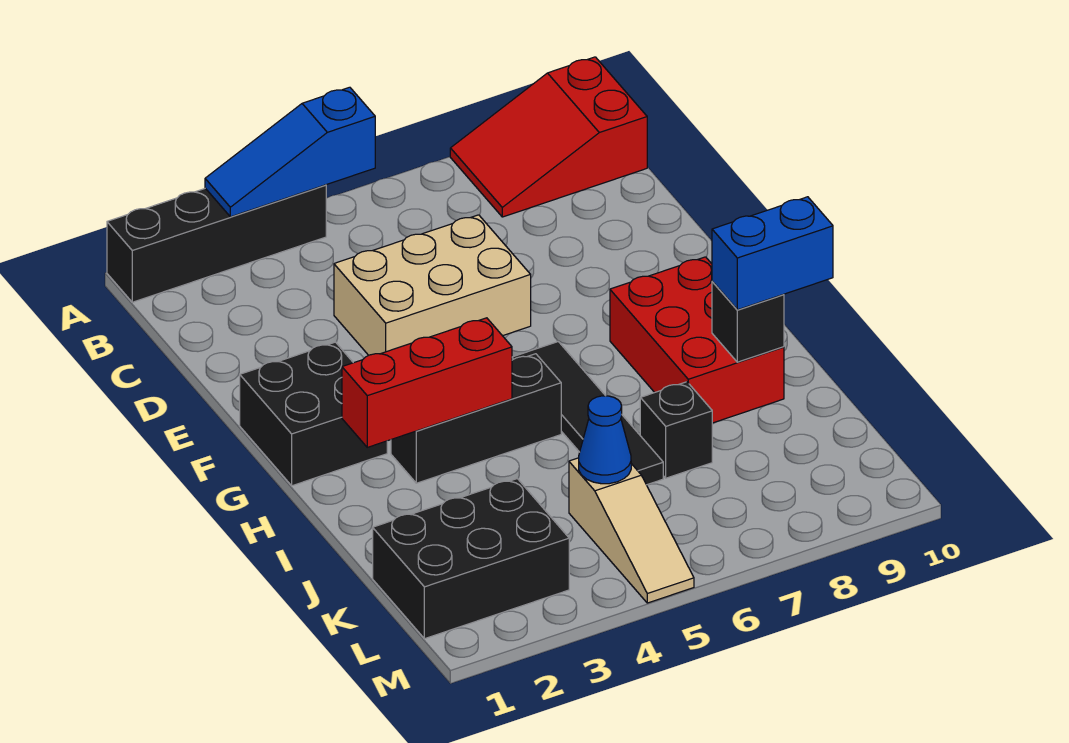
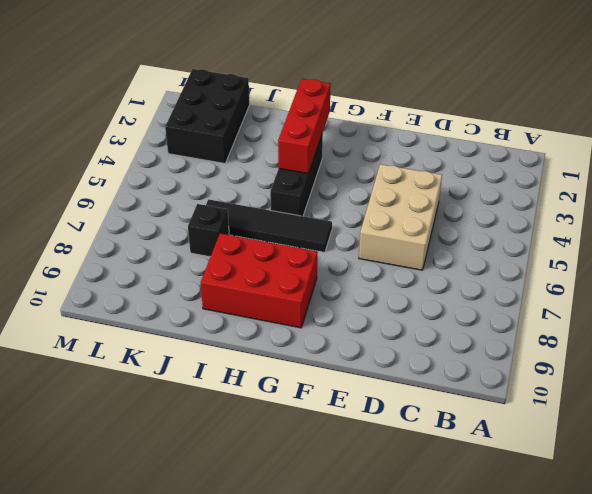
none -> black 1x4 brick [107,185,326,302]
none -> red 2x3 slope [450,57,647,217]
none -> black 2x2 brick [240,342,387,486]

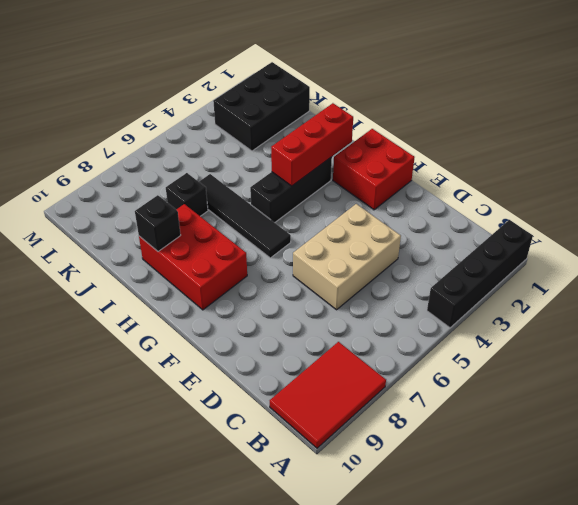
red 2x3 tile [270,342,386,448] -> red 2x3 slope [450,57,647,217]
red 2x2 brick [333,129,415,210] -> black 2x2 brick [240,342,387,486]
none -> tan 1x3 slope [569,458,694,603]
none -> blue 1x3 slope [205,87,375,217]
none -> blue 1x1 cone [579,396,631,484]

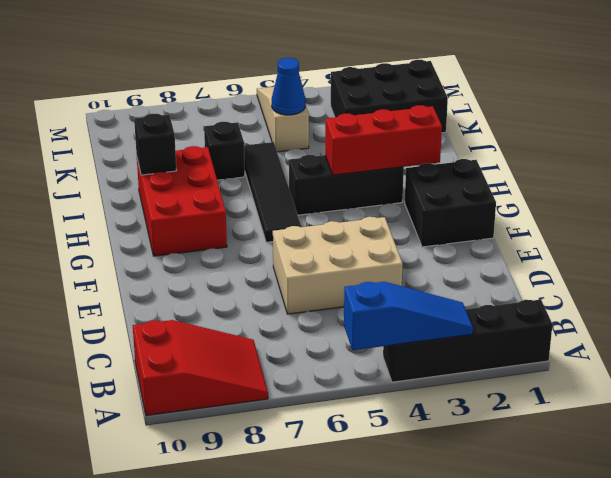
none -> blue 1x2 brick [712,197,833,310]

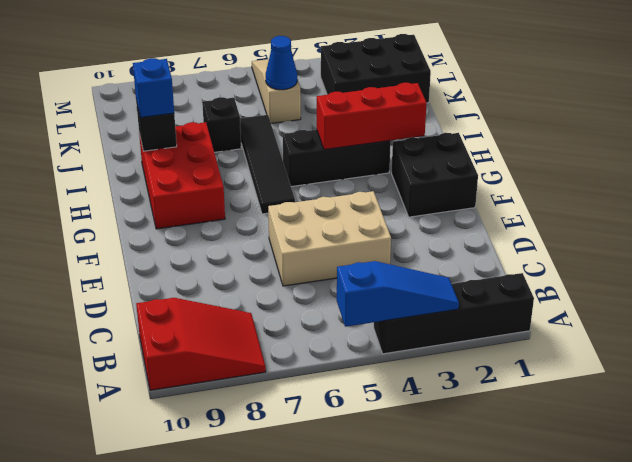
blue 1x1 brick [133,58,174,118] -> blue 1x2 brick [712,197,833,310]

